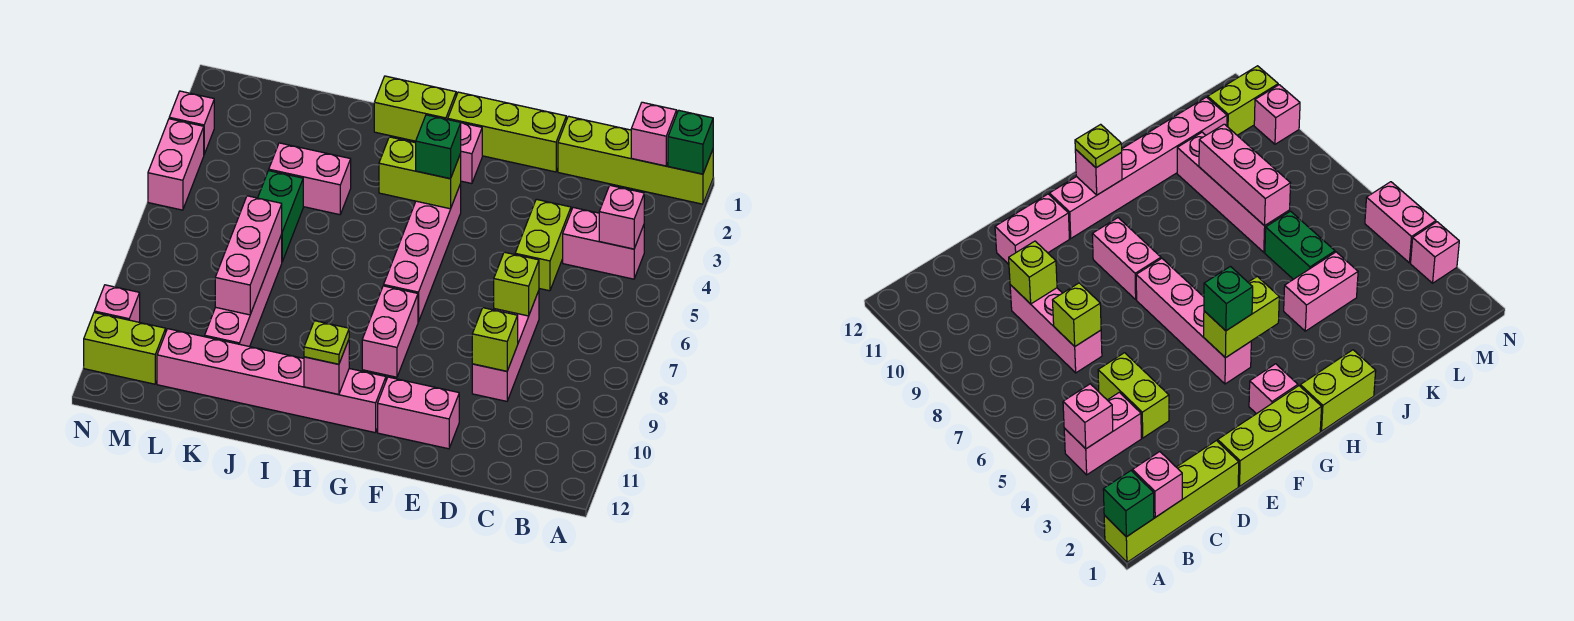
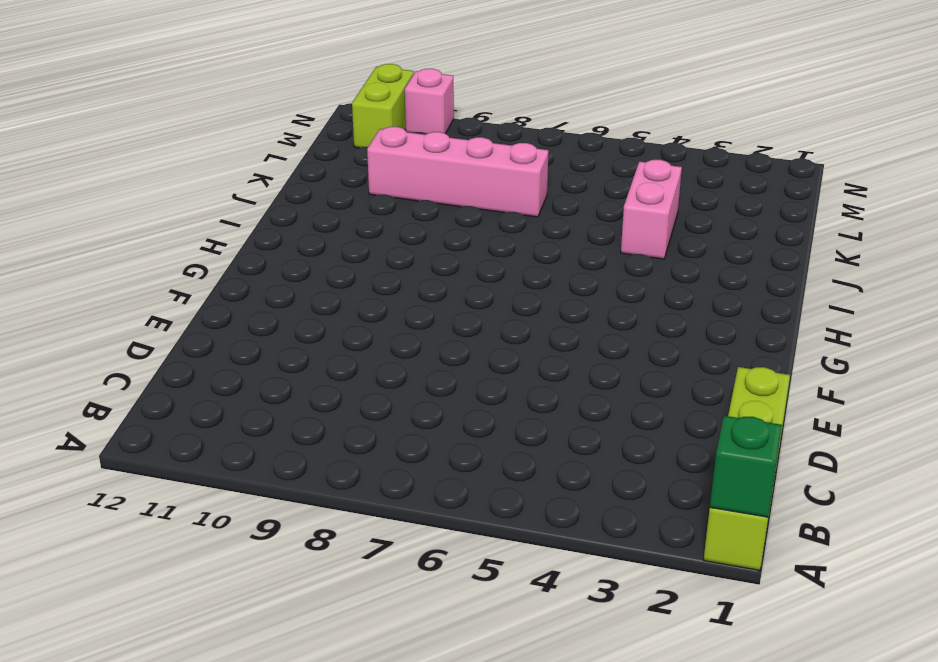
none -> pink 1x2 brick [563,208,644,279]
none -> lime 1x2 brick [515,199,571,291]
none -> pink 1x3 brick [472,291,539,401]

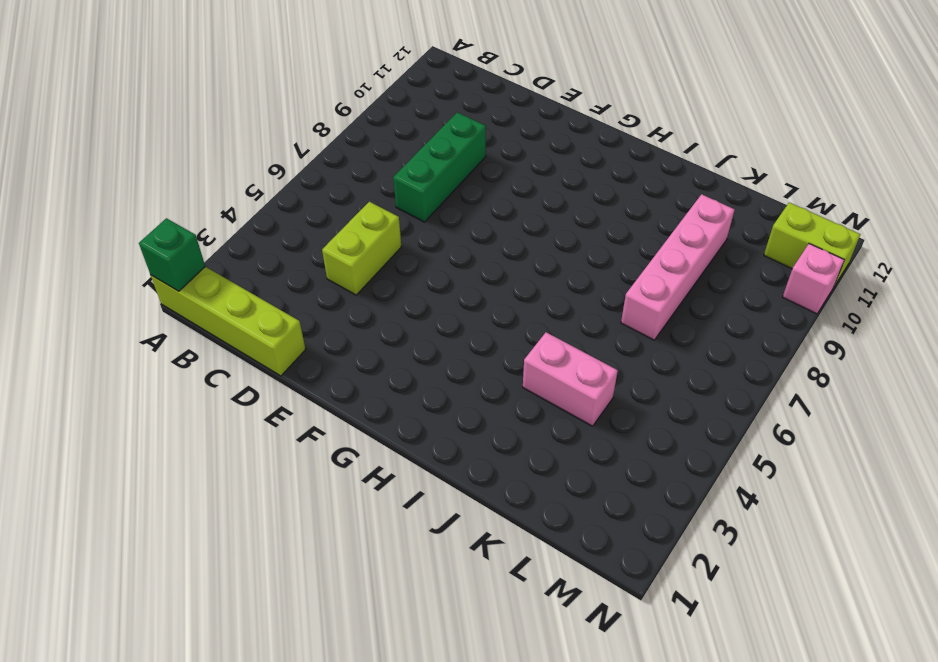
green 1x3 brick [393,112,486,222] -> pink 1x3 brick [472,291,539,401]
none -> pink 1x2 brick [563,208,644,279]
none -> lime 1x3 brick [448,92,566,172]
none -> pink 1x2 brick [378,377,459,449]

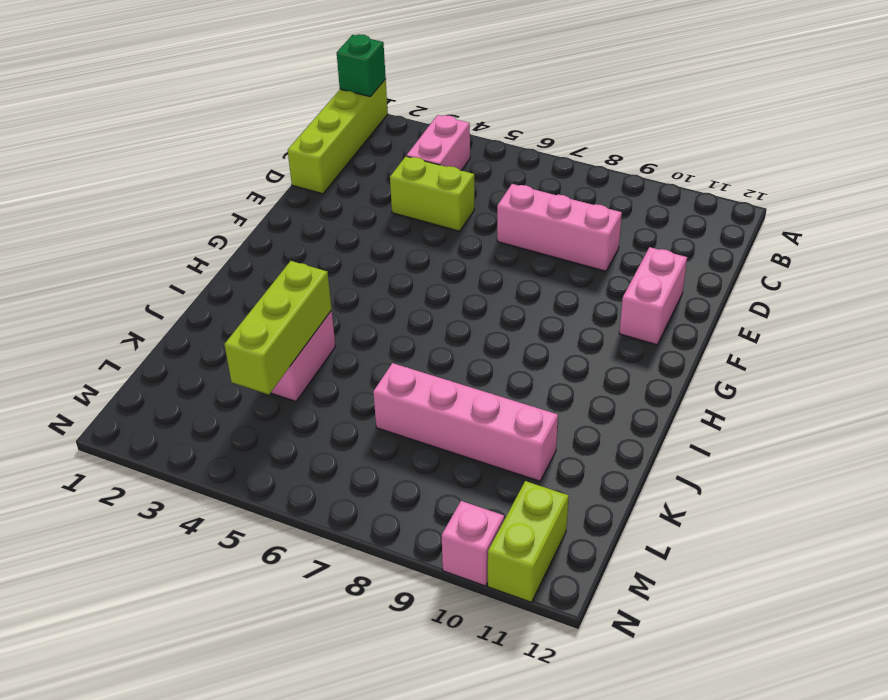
lime 1x3 brick [224,261,332,395] -> lime 1x3 brick moved to [448,92,566,172]
none -> pink 1x1 brick [461,123,482,184]
none -> pink 1x4 brick [384,184,461,322]
none -> pink 1x2 brick [362,286,418,377]

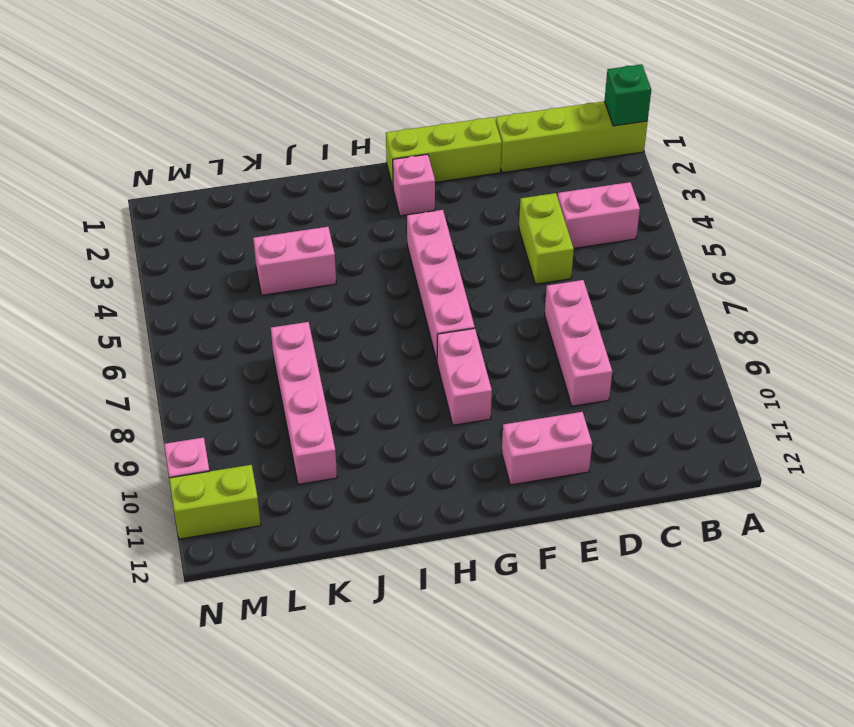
none -> pink 1x6 brick [157,329,386,433]
none -> lime 1x2 brick [374,76,456,141]
none -> green 1x2 brick [258,171,303,261]

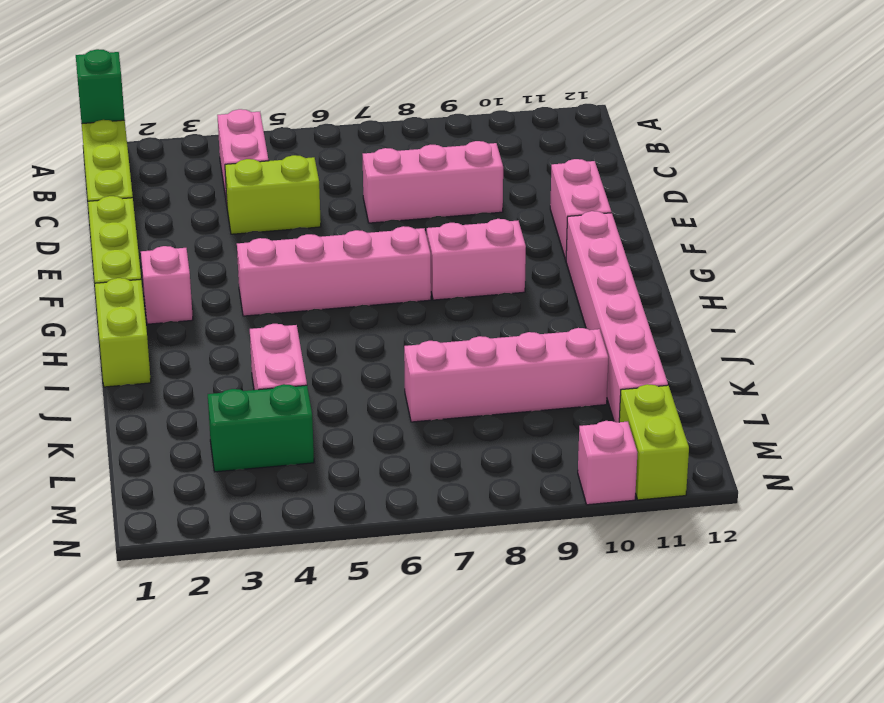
green 1x2 brick [208,384,314,472] -> green 1x2 brick moved to [258,171,303,261]
none -> pink 1x1 brick [169,91,214,154]
none -> pink 1x2 brick [148,119,204,210]
none -> pink 1x1 brick [631,102,677,166]

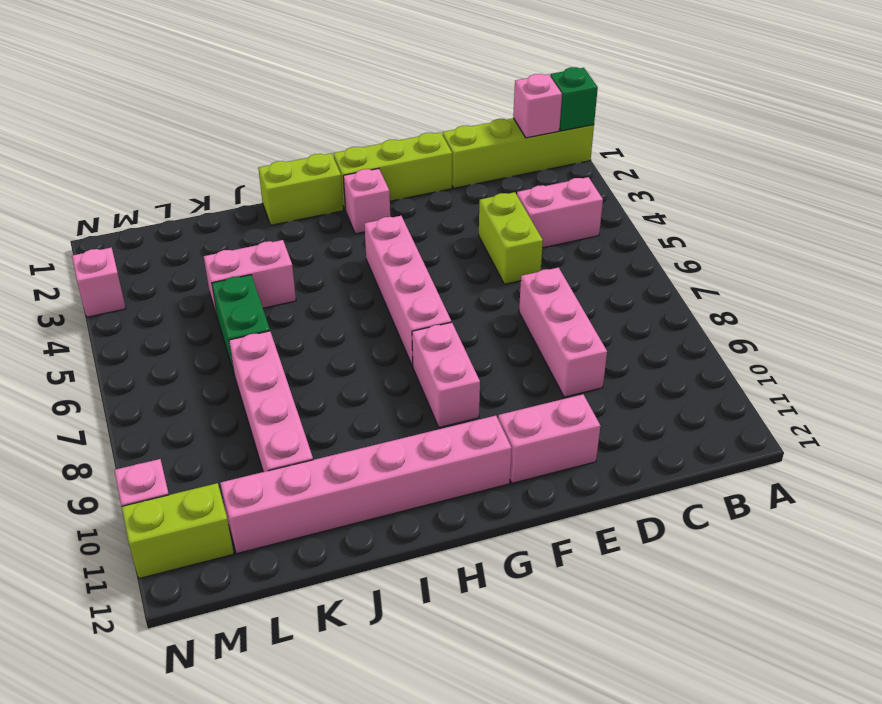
none -> pink 1x2 brick [148,119,204,210]
none -> pink 1x1 brick [599,185,644,249]
none -> lime 1x1 brick [494,252,539,316]

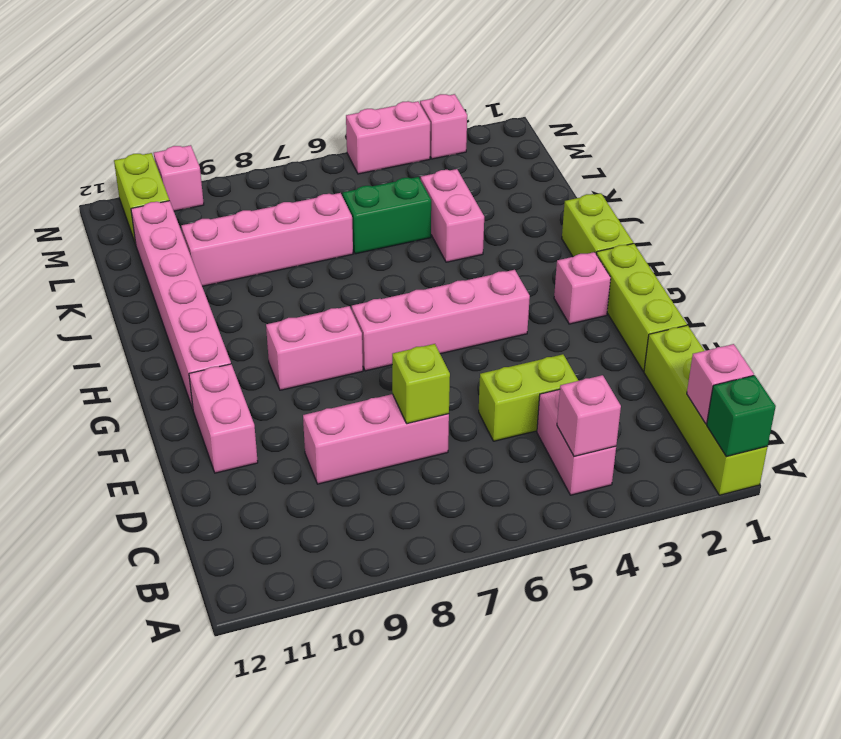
none -> lime 1x1 brick [472,308,518,371]
none -> lime 1x2 brick [379,137,461,209]
none -> pink 1x1 brick [304,340,349,394]

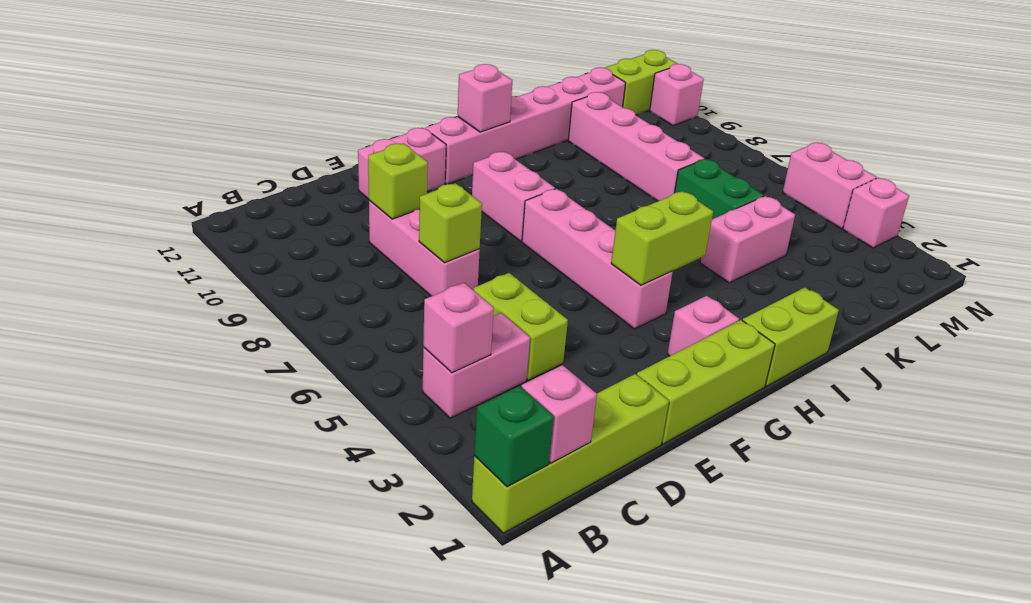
none -> pink 1x3 brick [215,196,282,315]
none -> green 1x1 brick [416,115,461,179]
none -> lime 1x1 plate [304,321,349,364]

